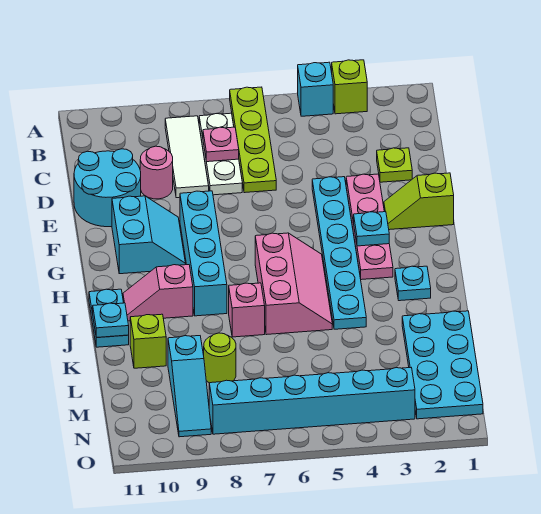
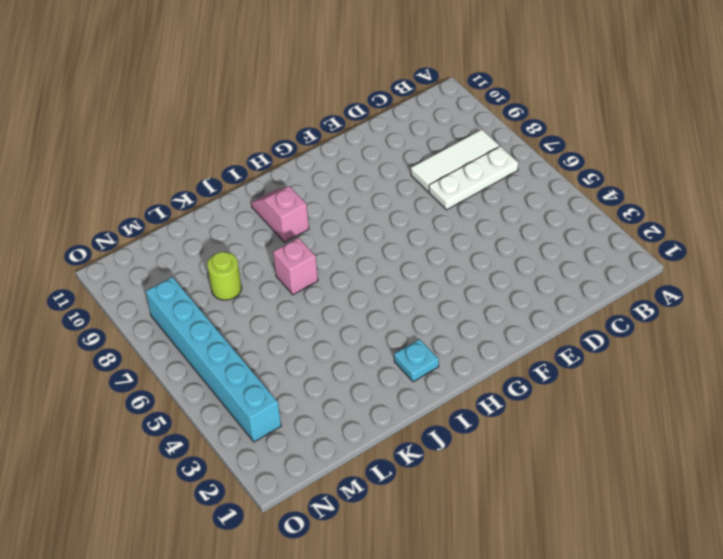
none -> lime 1x1 brick [332,60,367,114]
none -> cyan 1x1 brick [298,62,333,116]
none -> lime 1x4 plate [230,87,276,193]

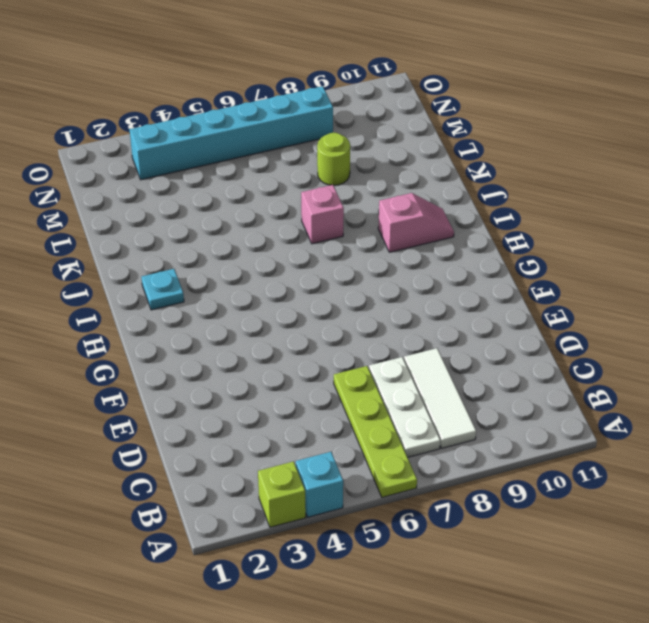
none -> lime 1x1 plate [377,148,412,182]
none -> pink 1x1 round brick [140,146,173,199]
none -> cyan 2x2 round brick [74,149,141,227]

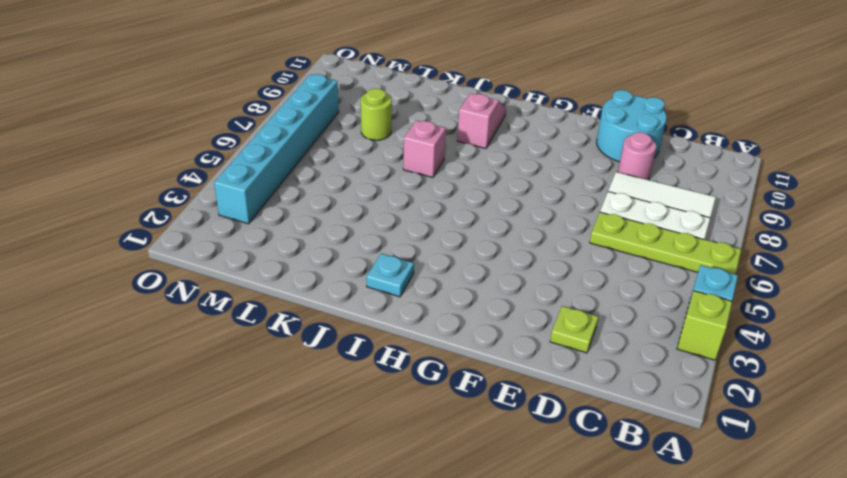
none -> pink 1x4 plate [346,174,393,280]
none -> cyan 1x6 plate [312,177,366,329]
none -> lime 1x2 slope [384,173,454,230]

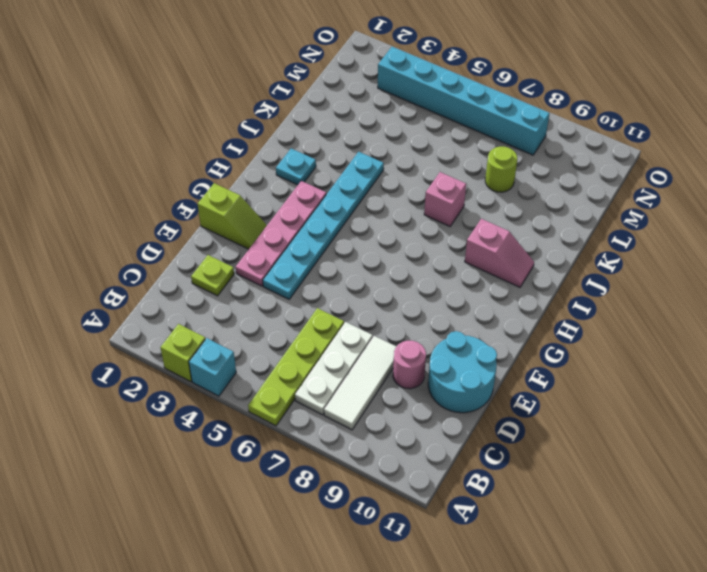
none -> cyan 1x4 brick [180,191,227,316]
none -> cyan 2x2 slope [112,196,186,274]
none -> pink 2x3 slope [255,233,332,335]

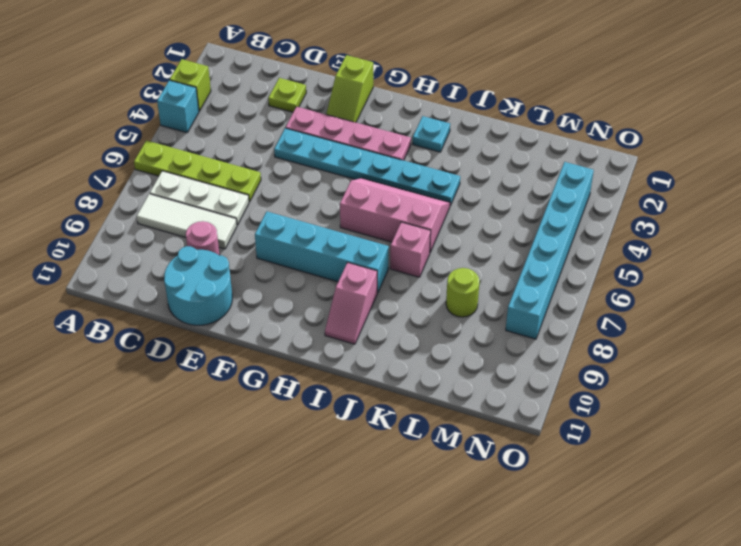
none -> cyan 2x2 slope [112,196,186,274]
none -> cyan 1x2 plate [89,289,129,347]
none -> cyan 2x4 plate [402,311,483,419]

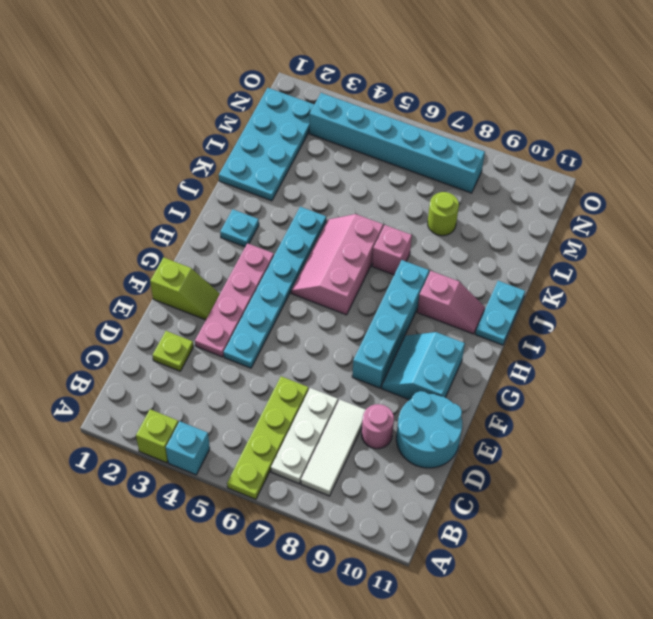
none -> lime 1x1 brick [130,314,166,368]
none -> cyan 1x3 slope [168,336,211,437]
none -> pink 1x1 plate [203,127,239,162]

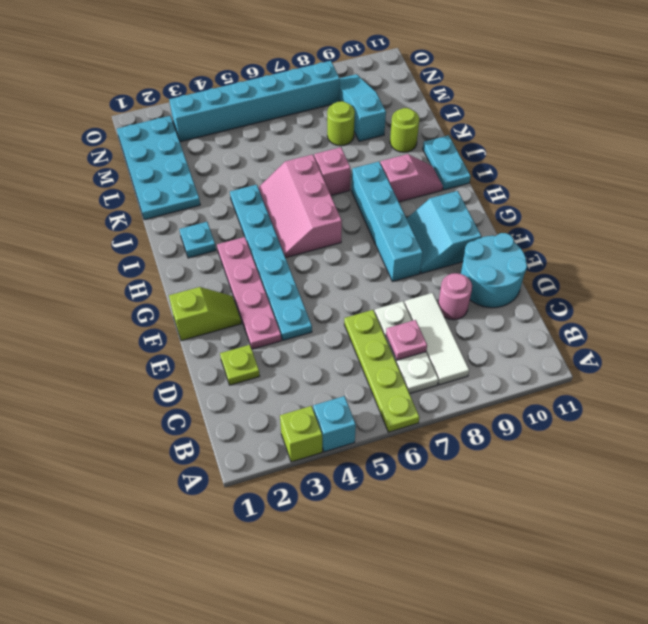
lime 1x1 round brick [390,108,419,152] -> lime 1x1 brick [130,314,166,368]
none -> cyan 1x1 plate [354,211,389,246]
none -> cyan 1x1 plate [93,303,129,338]

